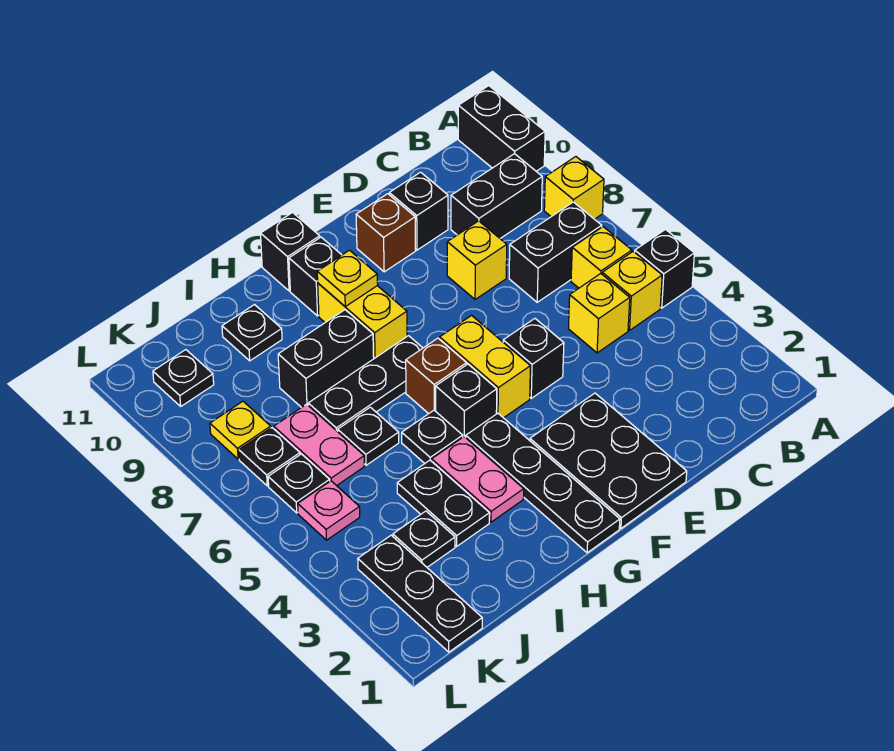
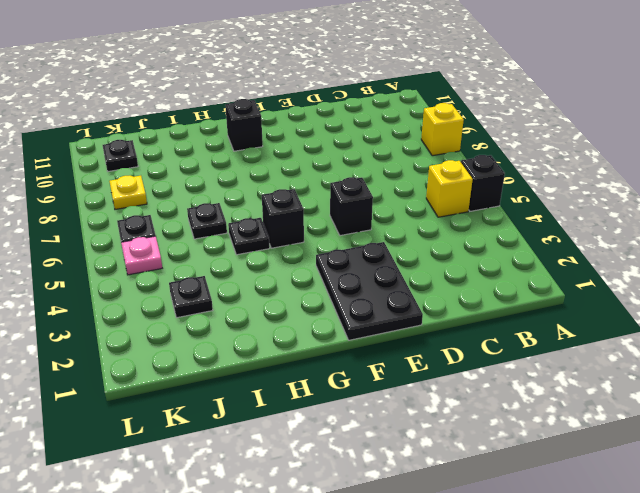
none -> black 1x2 brick [458,86,545,171]
none -> yellow 1x1 brick [571,227,632,288]
none -> black 1x2 brick [509,202,602,302]
none -> black 1x2 brick [451,154,542,238]

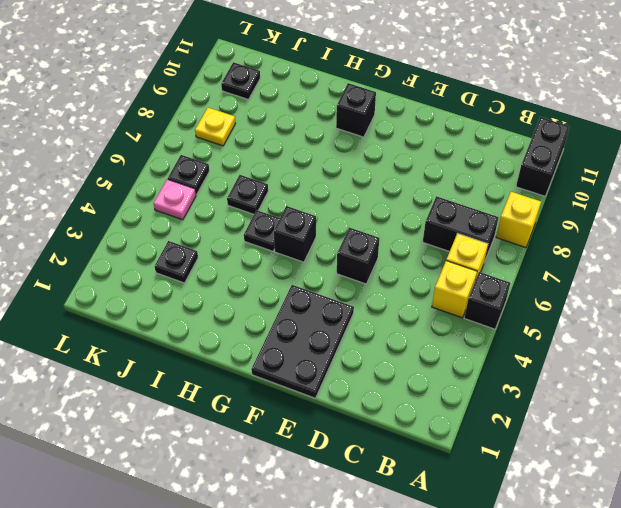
none -> black 1x2 brick [451,154,542,238]
none -> yellow 1x1 brick [568,274,630,353]
none -> yellow 1x1 brick [447,221,507,299]
none -> black 1x1 brick [389,172,448,250]

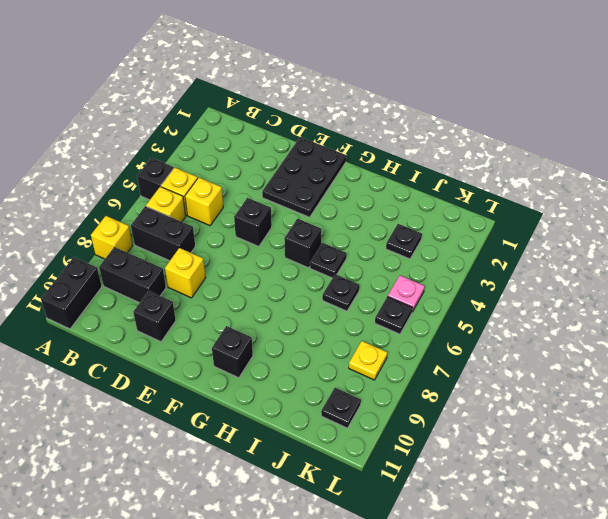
none -> brown 1x1 brick [356,194,416,272]
none -> yellow 1x2 brick [440,315,530,418]
none -> black 1x4 plate [466,413,620,553]
none -> brown 1x1 brick [406,338,467,414]

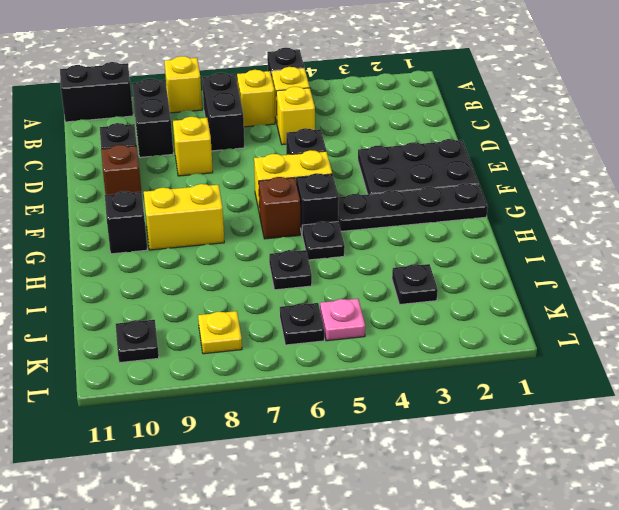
none -> black 1x3 plate [308,336,422,432]
none -> black 1x1 brick [261,213,320,291]
none -> pink 1x2 plate [432,437,524,522]
none -> black 1x2 brick [278,310,374,408]

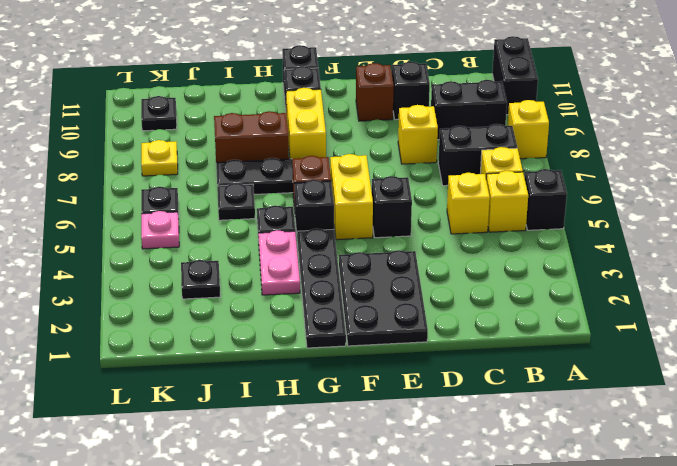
brown 1x2 brick [214,111,289,162] -> black 1x2 brick [278,310,374,408]
none -> black 1x2 plate [397,460,490,546]
none -> black 1x1 plate [222,305,282,361]
none -> pink 1x2 plate [274,404,365,486]
none -> black 1x3 plate [358,535,482,652]

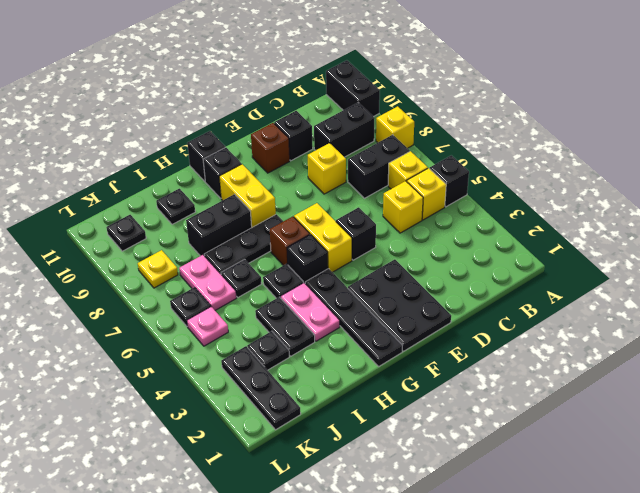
none -> black 1x1 plate [239,428,300,486]
none -> yellow 1x1 plate [317,250,378,306]

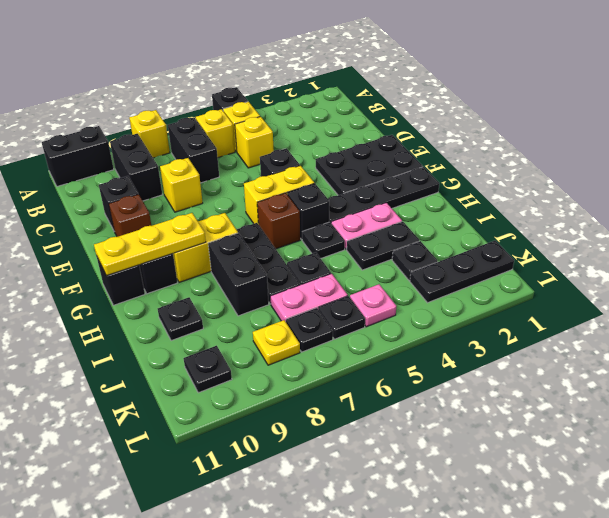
yellow 1x3 plate [94,213,206,276] -> yellow 1x1 plate [317,250,378,306]

